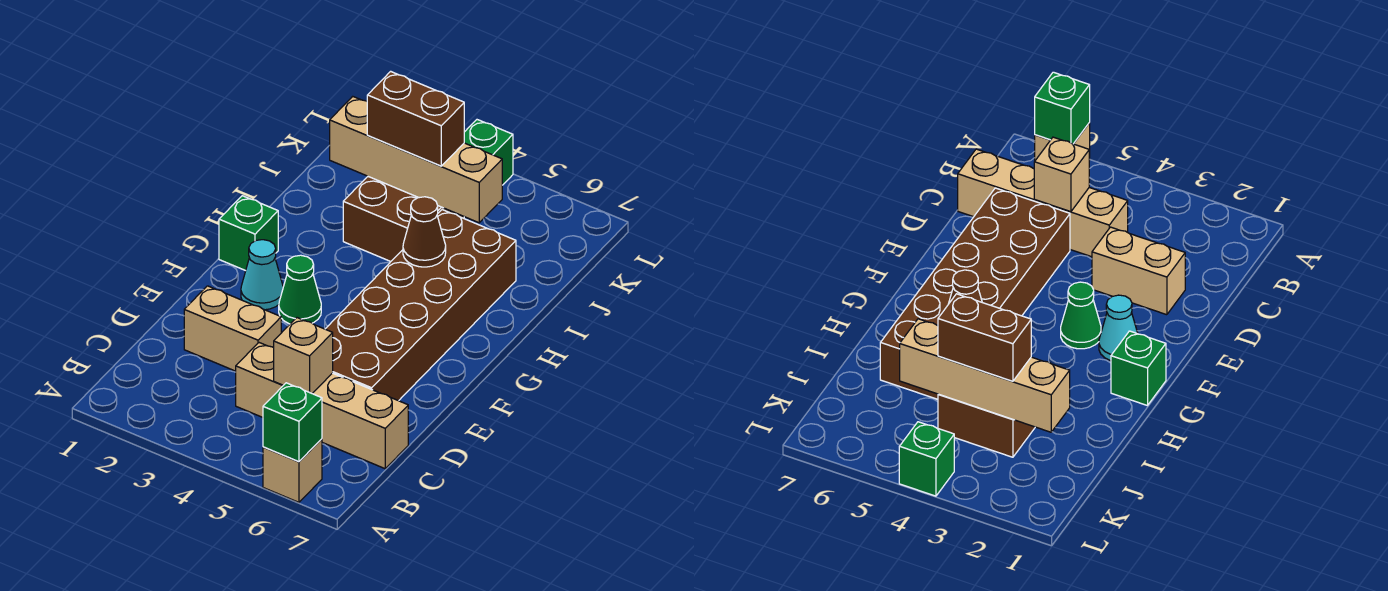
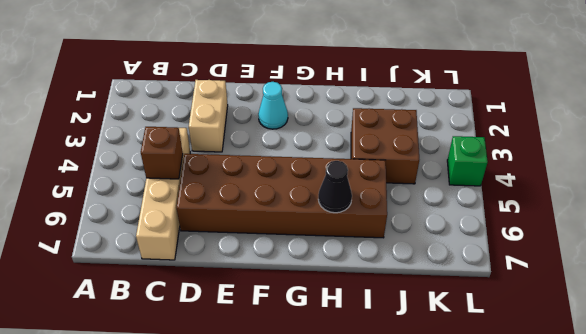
brown 1x1 brick [141,127,183,179] -> tan 1x1 brick [274,318,333,393]
black 1x1 cone [318,161,352,213] -> none
none -> tan 1x1 brick [263,439,322,502]
none -> green 1x1 cone [279,255,321,324]
none -> green 1x1 brick [219,196,278,271]

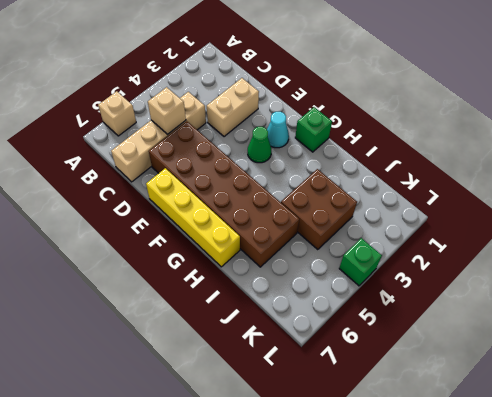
yellow 1x4 brick [146,168,240,267] -> none
none -> green 1x1 brick [263,383,322,462]
none -> brown 1x1 cone [403,197,446,267]
none -> tan 1x4 brick [330,96,502,223]

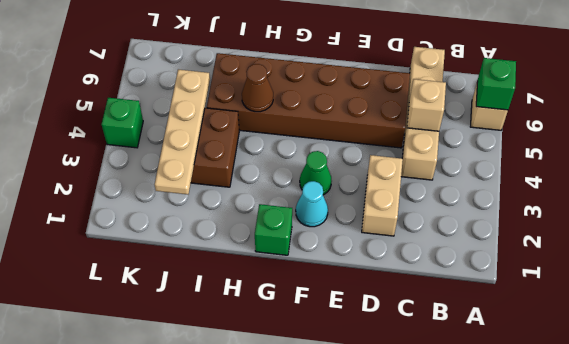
tan 1x4 plate [155,69,210,194] -> tan 1x4 brick [330,96,502,223]
none -> brown 1x2 brick [367,71,464,166]

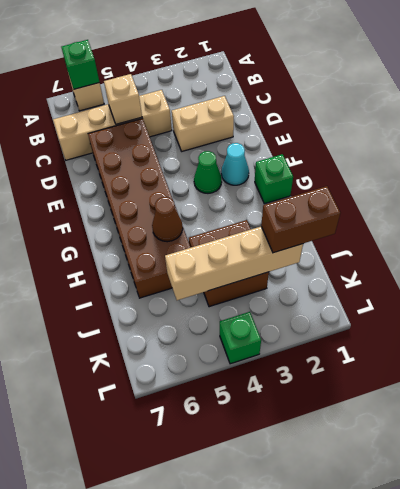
brown 1x2 brick [261,186,340,253] -> brown 1x2 brick moved to [367,71,464,166]

